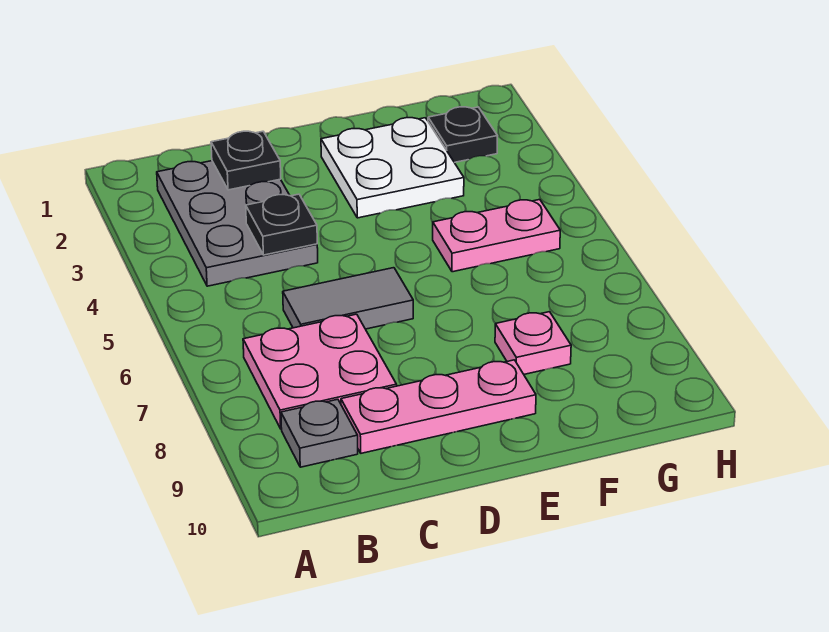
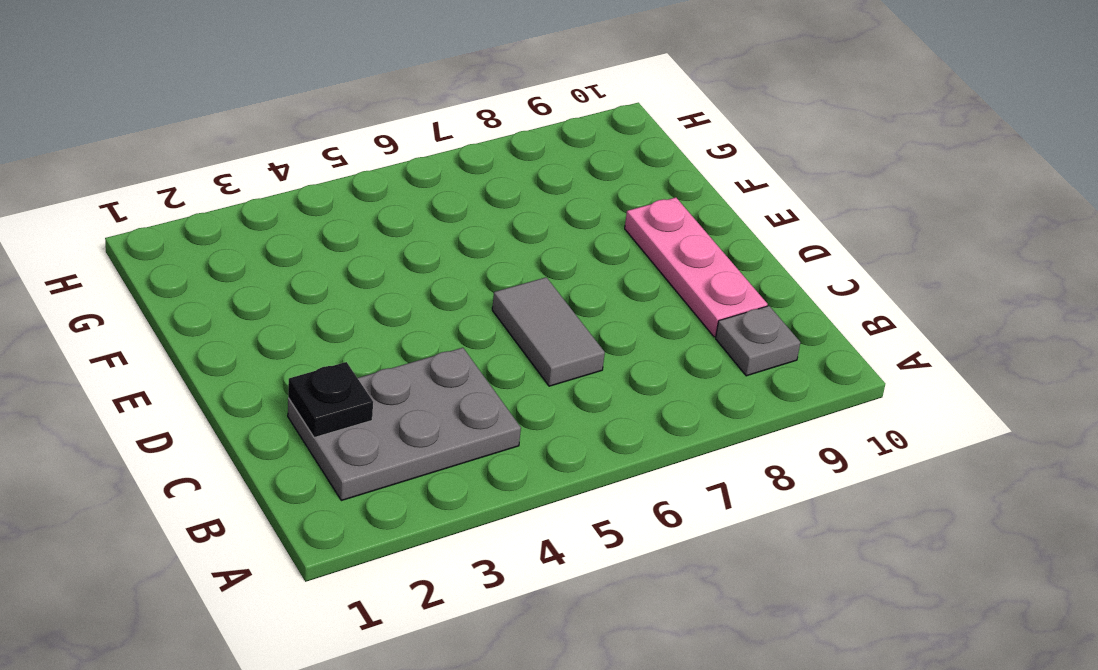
none -> pink 2x2 plate [243,314,397,429]
none -> white 2x2 plate [321,118,464,218]

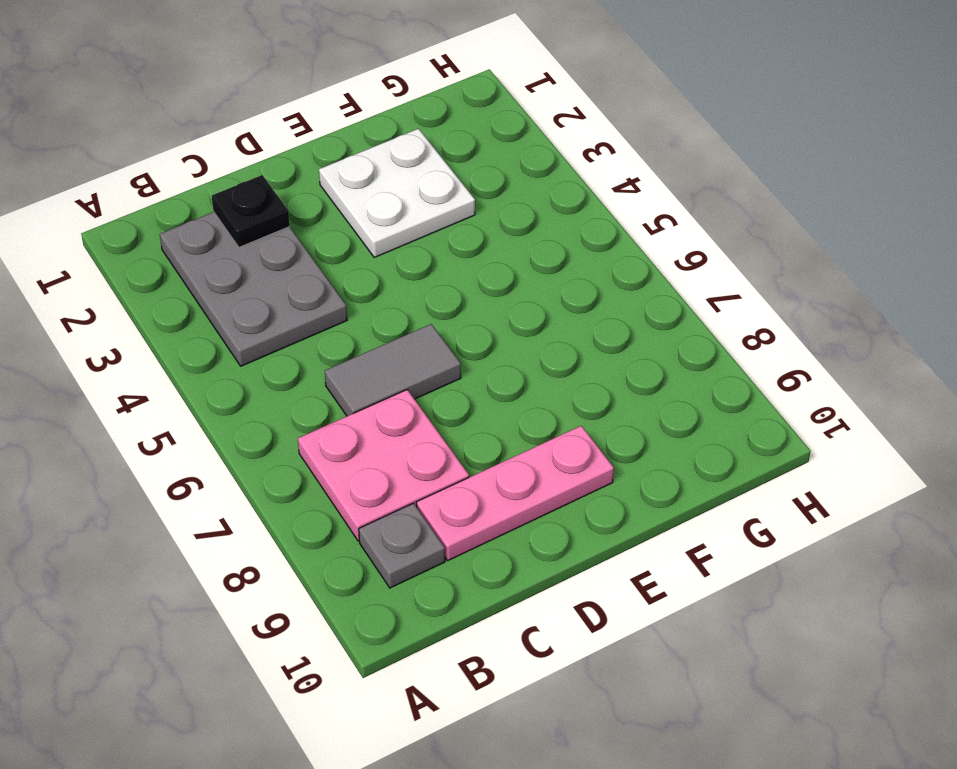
none -> pink 1x2 plate [433,200,560,272]
none -> pink 1x1 plate [495,312,571,374]

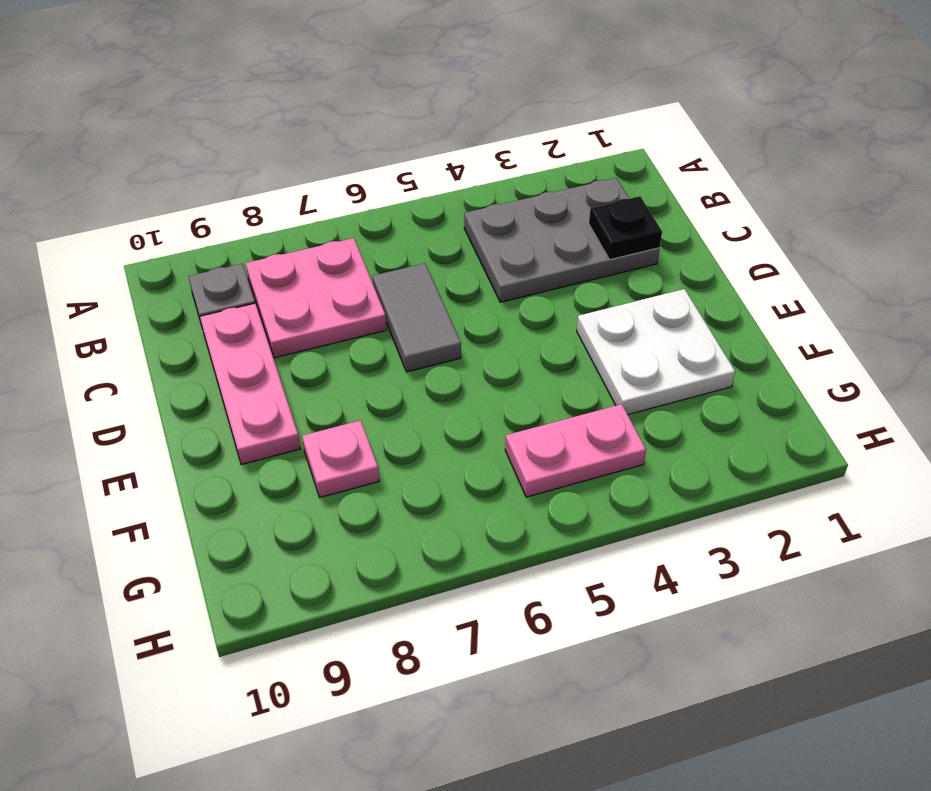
pink 1x2 plate [505,404,646,497] -> pink 1x2 plate turned to [433,200,560,272]
none -> black 1x1 plate [428,107,497,163]
none -> black 1x1 plate [246,194,317,255]

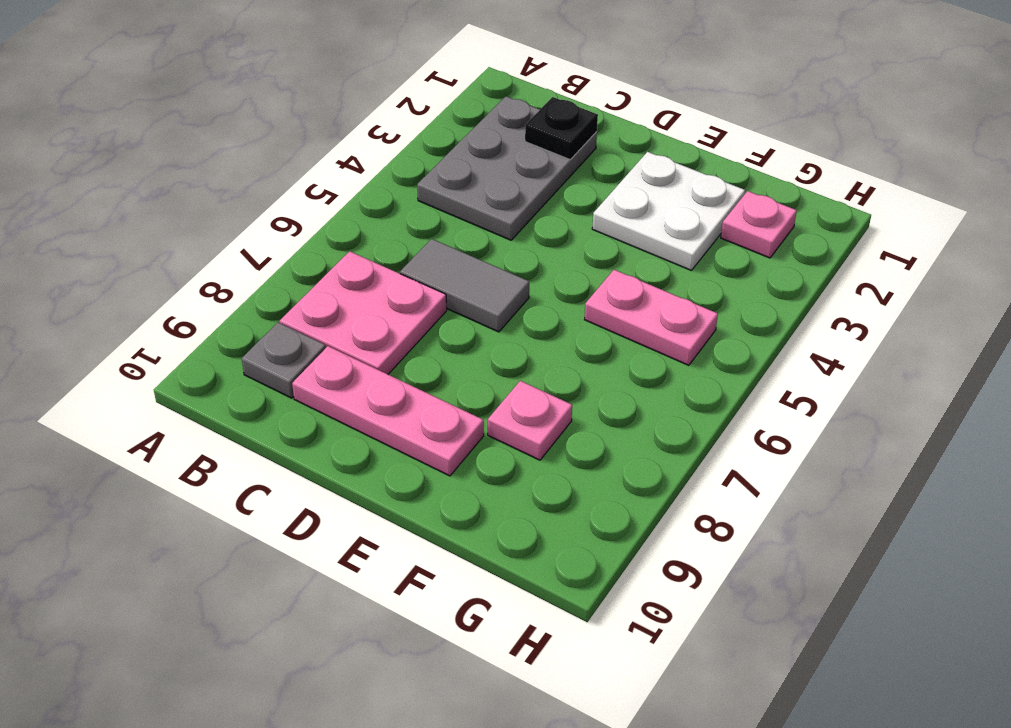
pink 1x1 plate [721,191,797,258] -> black 1x1 plate [428,107,497,163]
none -> black 1x1 plate [246,194,317,255]

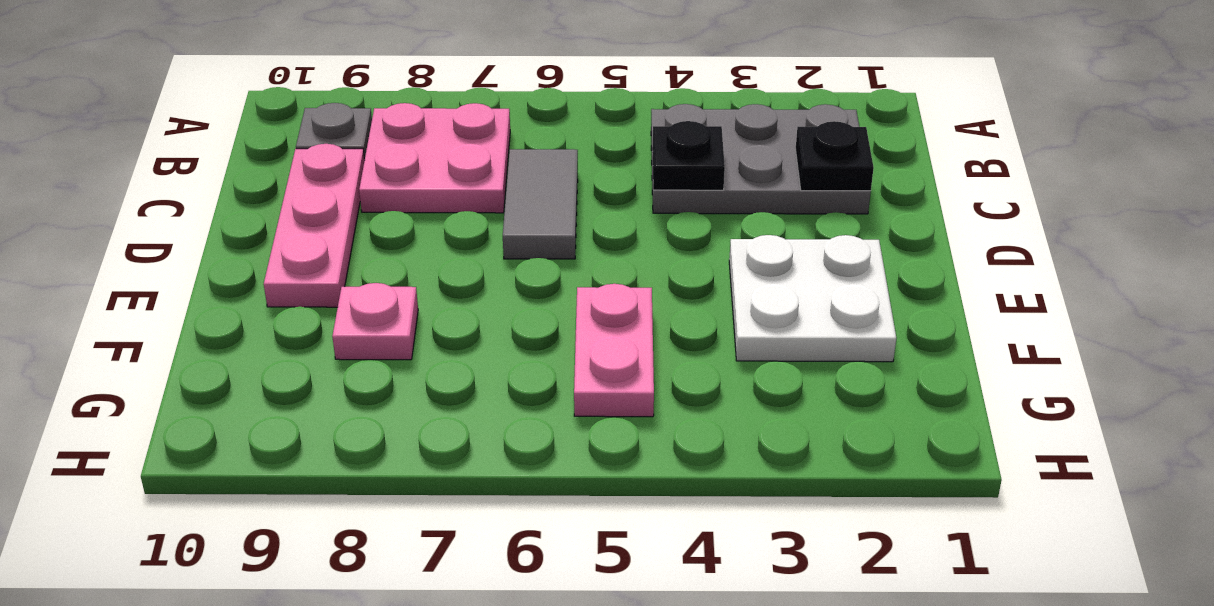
none -> black 1x1 plate [428,107,497,163]

